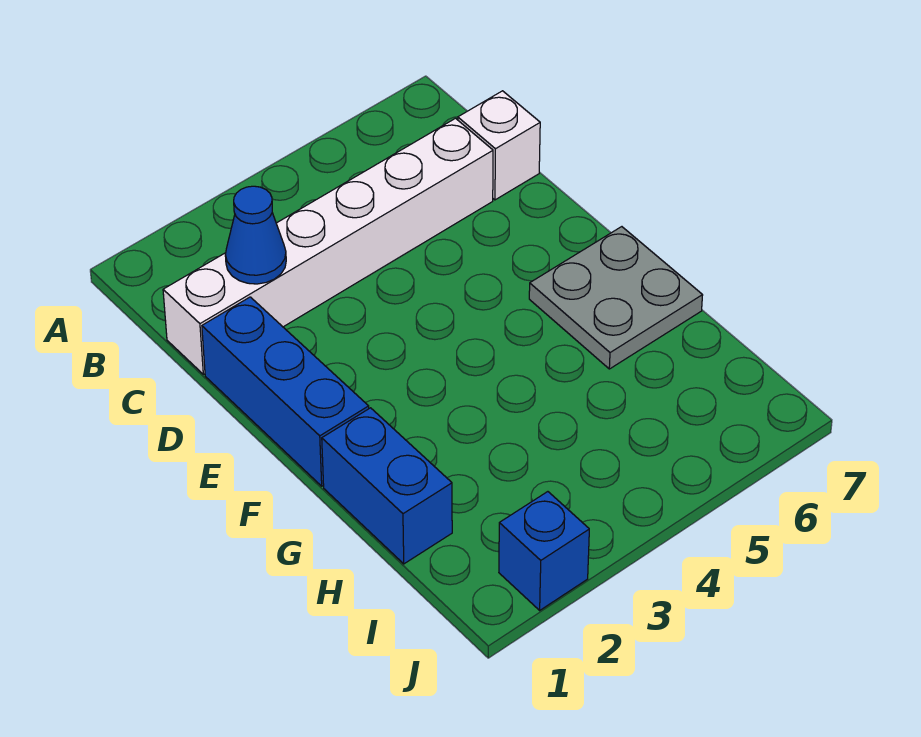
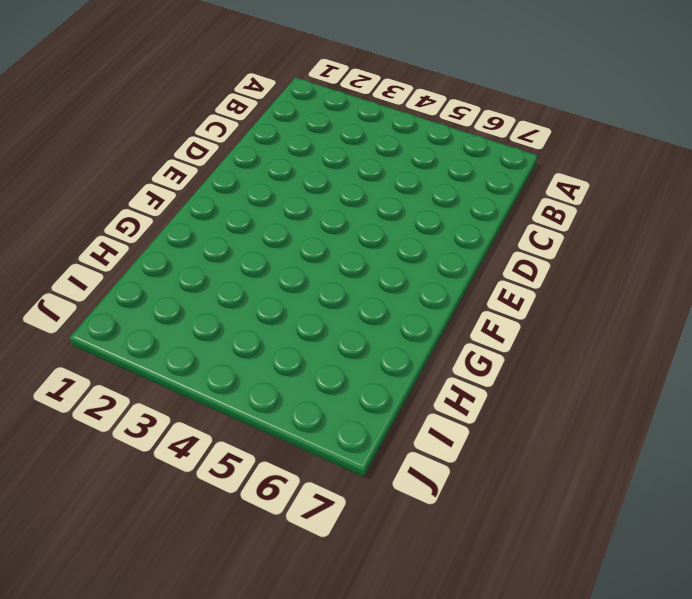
none -> white 1x6 brick [163,118,493,374]
none -> white 1x1 brick [458,91,540,200]

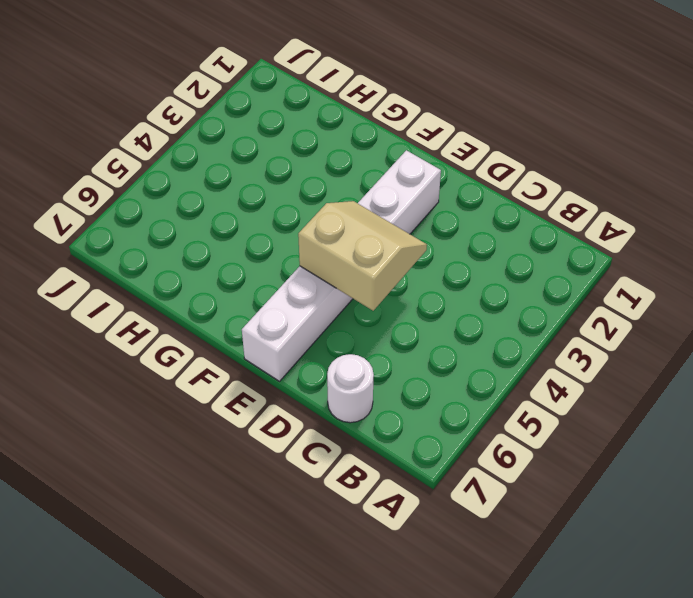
white 1x1 round brick [327,354,374,423] -> white 1x1 brick [458,91,540,200]
tan 2x2 slope [298,201,427,311] -> none
white 1x6 brick [242,150,441,381] -> white 1x6 brick moved to [163,118,493,374]
none -> blue 1x3 brick [202,297,369,486]
none -> grey 2x2 plate [529,227,703,369]

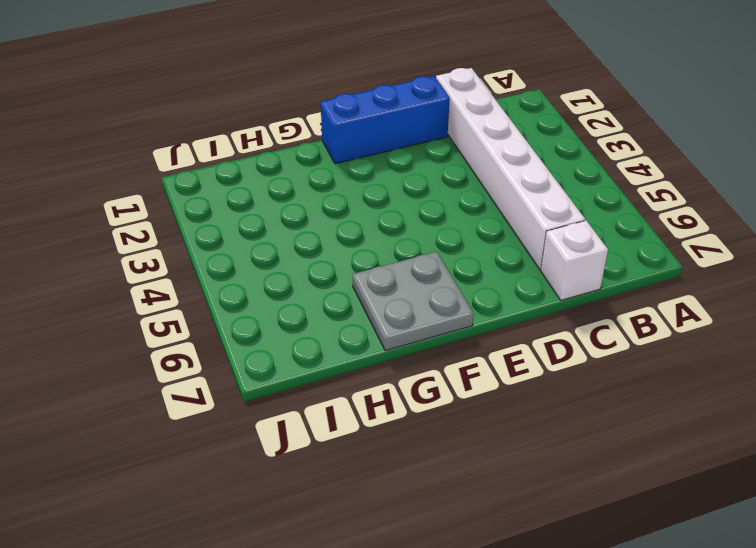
none -> blue 1x2 brick [322,408,452,564]
none -> blue 1x1 brick [499,492,589,610]

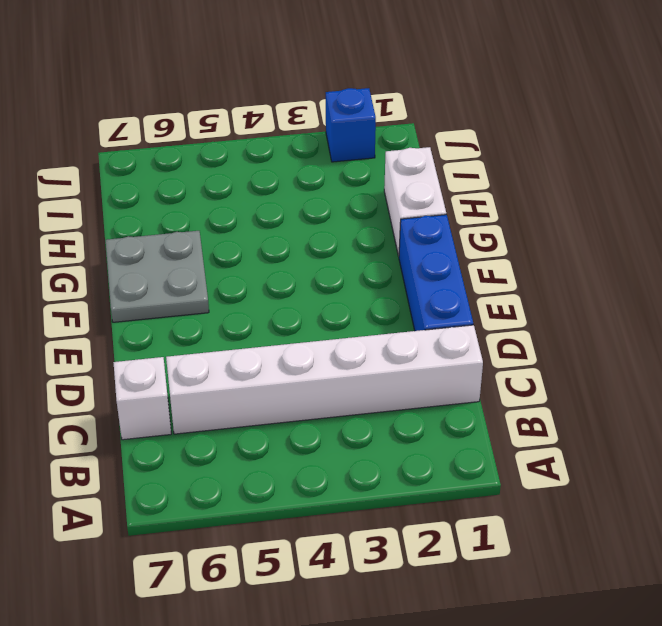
white 1x2 brick [384,147,446,256] -> blue 1x2 brick [322,408,452,564]
none -> blue 1x1 cone [225,186,286,284]

